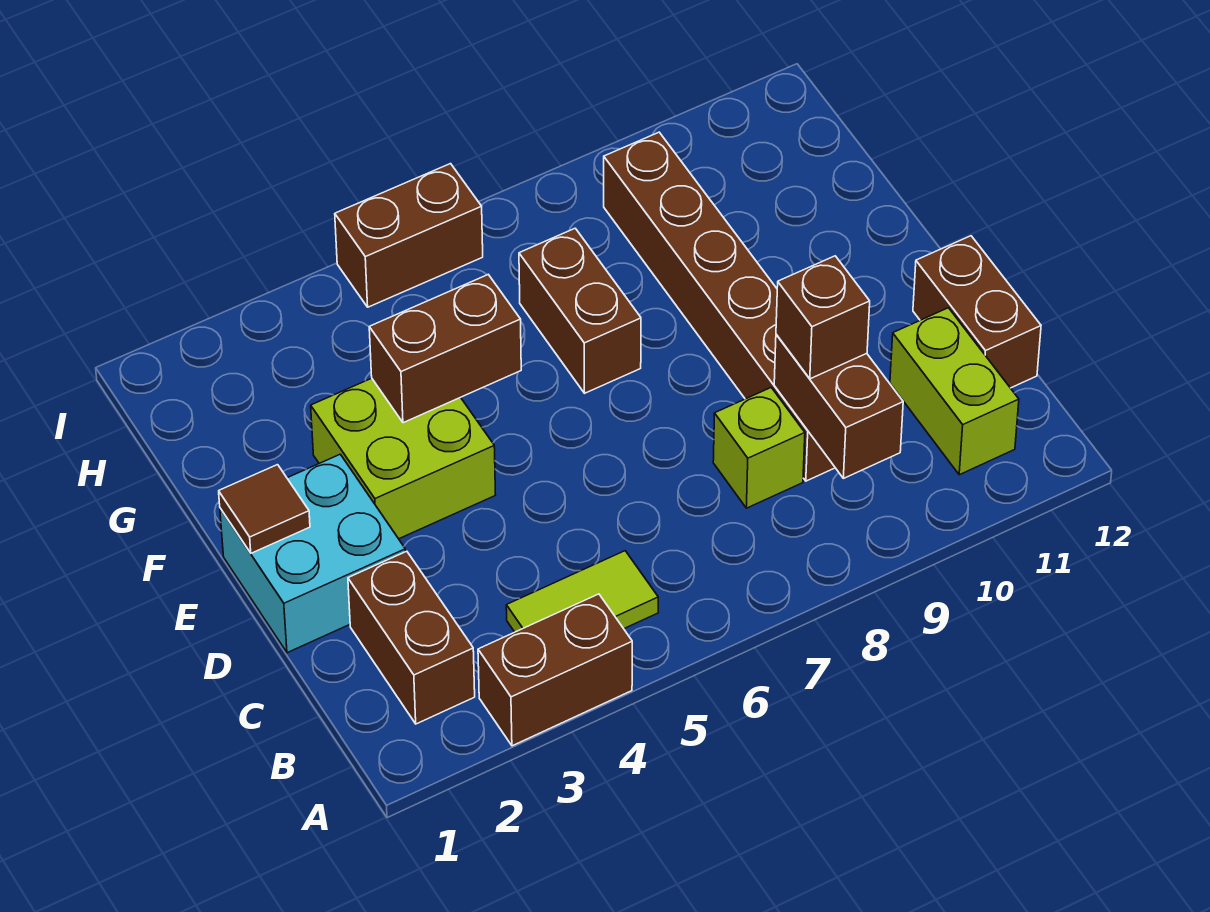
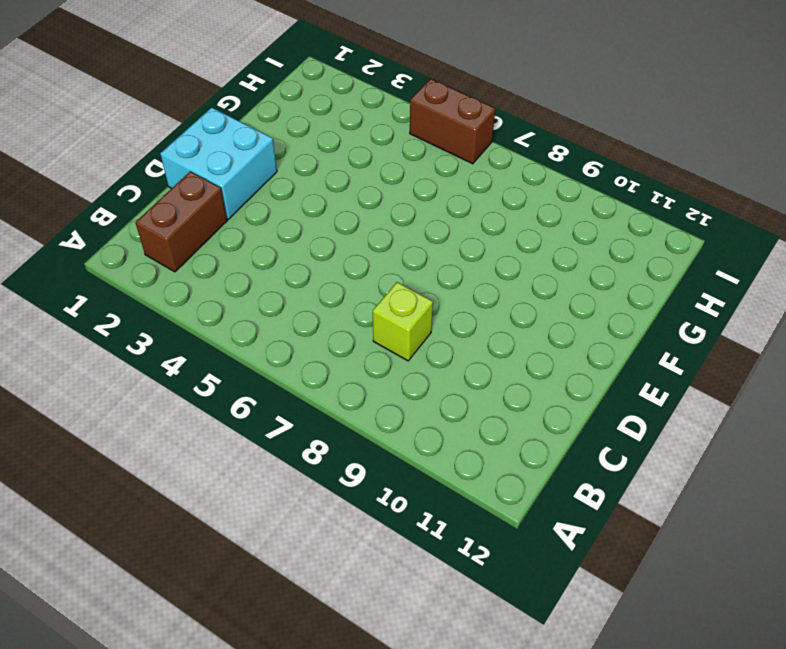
none -> brown 1x2 brick [478,594,632,746]
none -> lime 1x2 tile [506,551,658,632]
none -> lime 1x2 brick [890,308,1019,475]

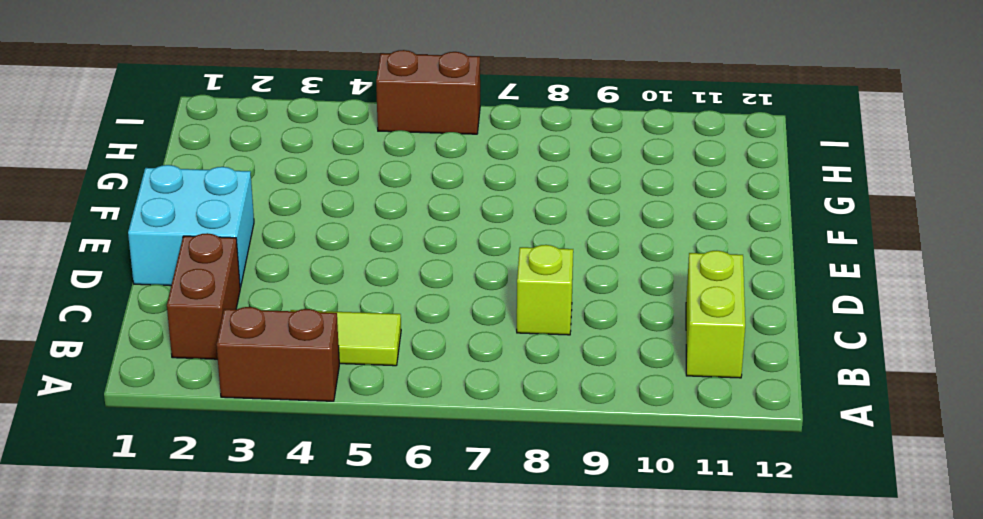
none -> brown 1x6 brick [604,132,835,481]
none -> brown 1x2 brick [913,236,1041,388]
none -> lime 2x2 brick [311,378,495,539]

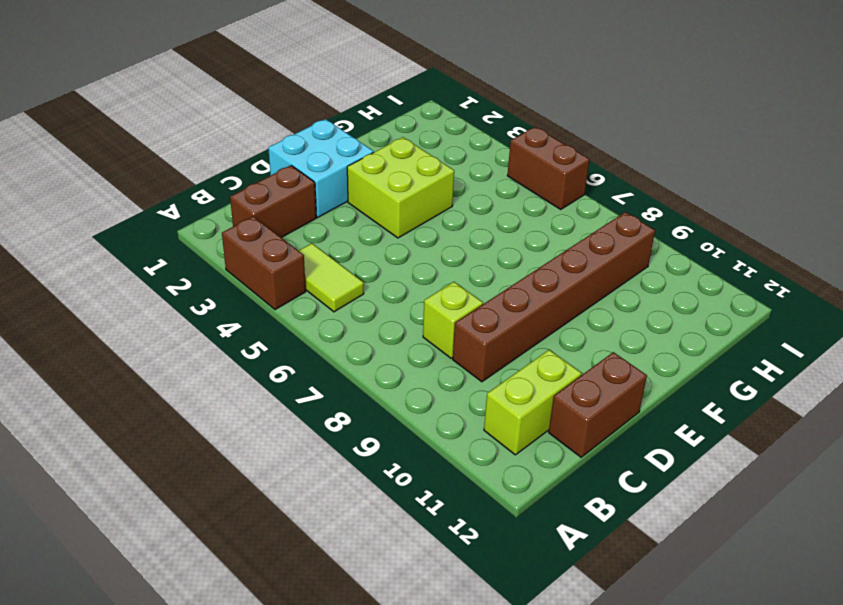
none -> brown 1x2 brick [519,228,641,393]
none -> brown 1x2 brick [774,334,903,478]
none -> brown 1x1 tile [219,465,310,553]

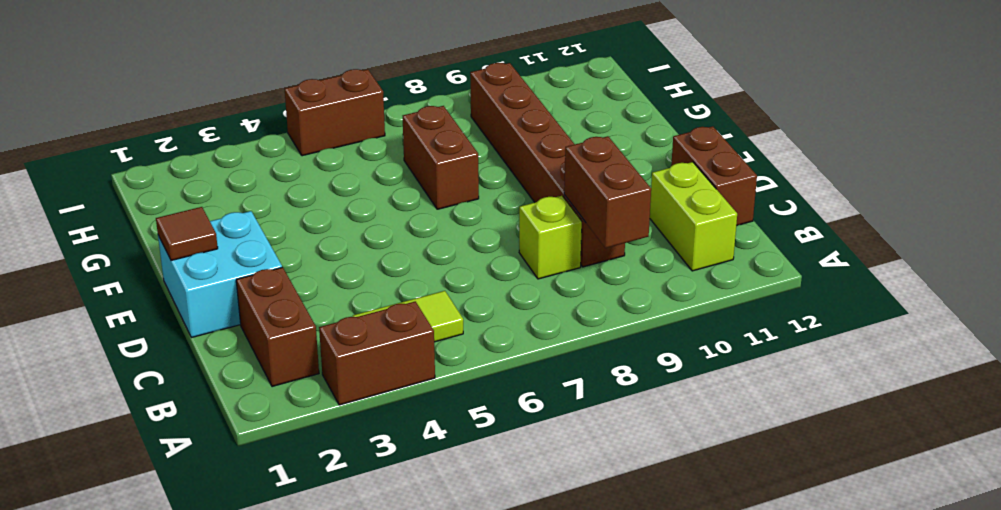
none -> lime 2x2 brick [311,378,495,539]
none -> brown 1x2 brick [369,275,521,423]
none -> brown 1x1 brick [776,256,870,379]

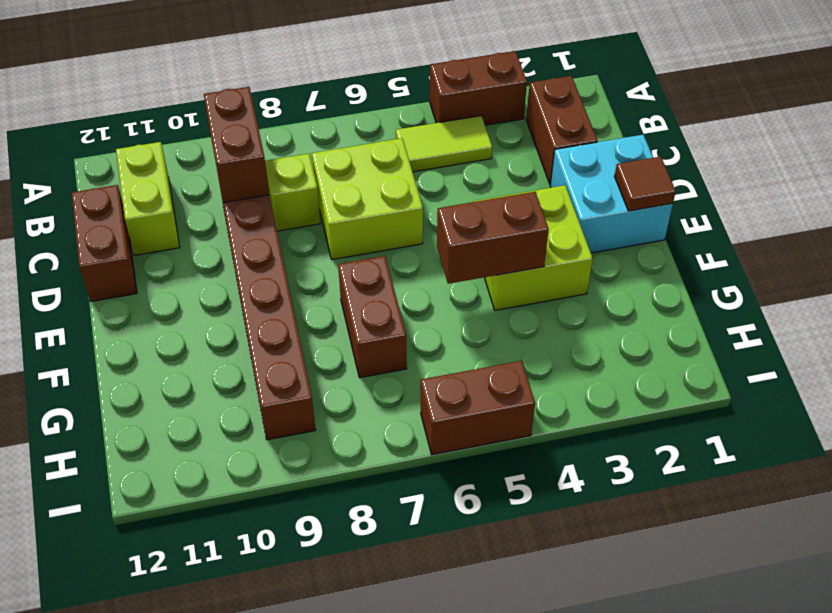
lime 2x2 brick [312,138,423,260] -> none
none -> brown 1x1 brick [776,256,870,379]

